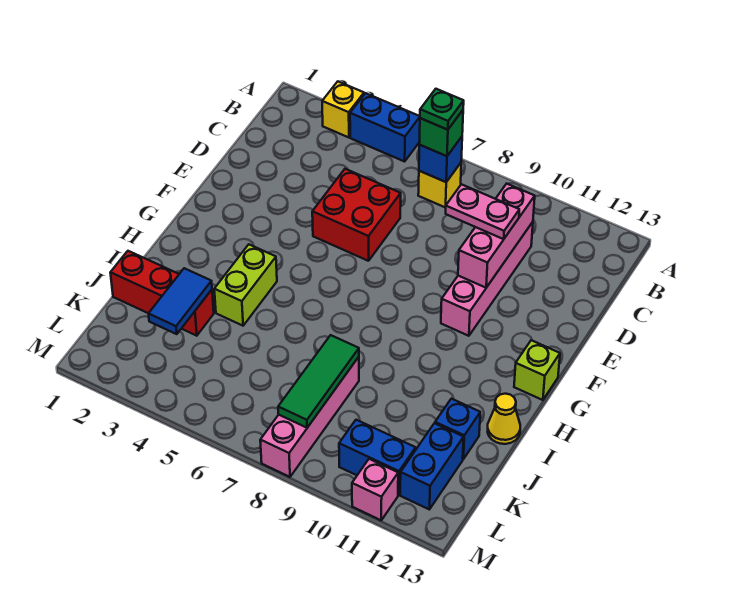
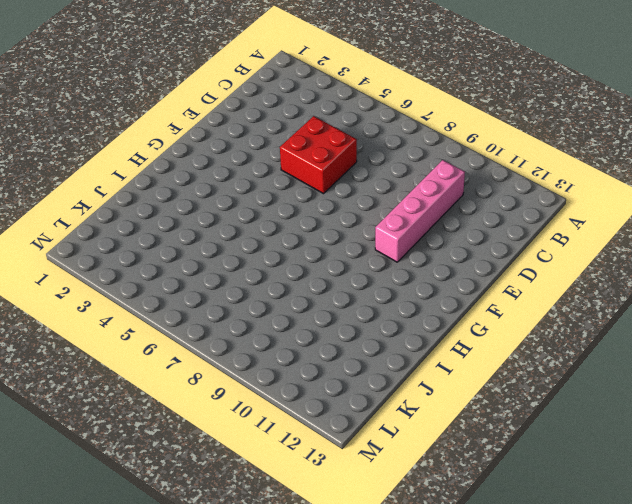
none -> yellow 1x1 brick [322,82,364,137]
none -> blue 1x2 brick [350,93,420,162]
none -> yellow 1x1 brick [418,163,461,208]

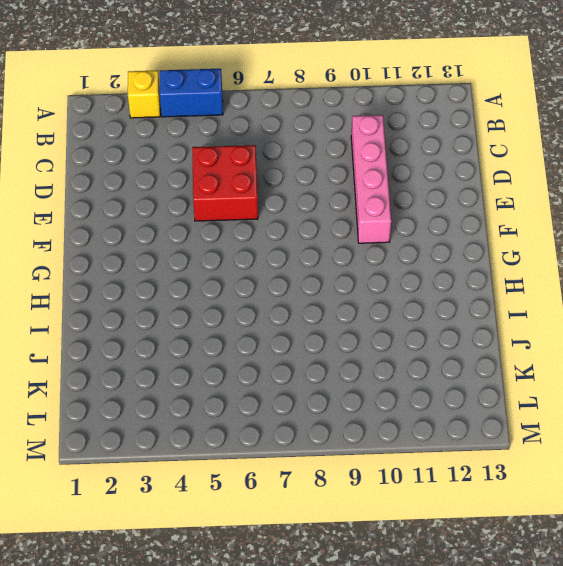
none -> yellow 1x1 brick [418,163,461,208]
none -> lime 1x1 brick [514,340,560,400]
none -> lime 1x2 brick [214,245,277,326]

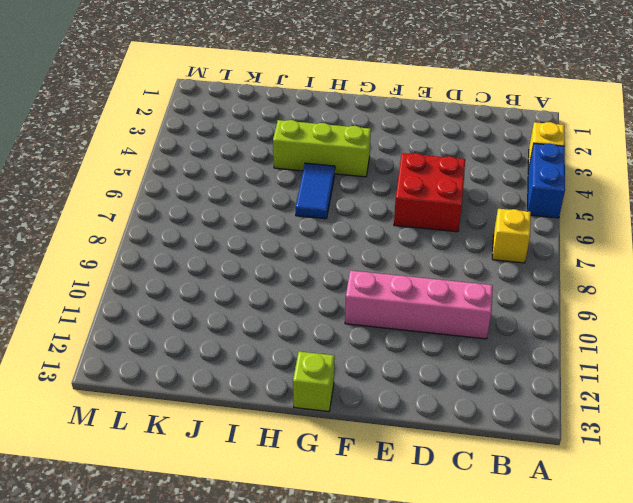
lime 1x3 brick [273,120,371,177] -> lime 1x2 brick [214,245,277,326]
blue 1x2 tile [296,163,335,219] -> blue 1x2 tile turned to [148,268,212,334]
none -> yellow 1x1 cone [488,394,520,444]
none -> red 1x3 brick [110,251,214,336]
none -> pink 1x4 brick [260,357,359,477]

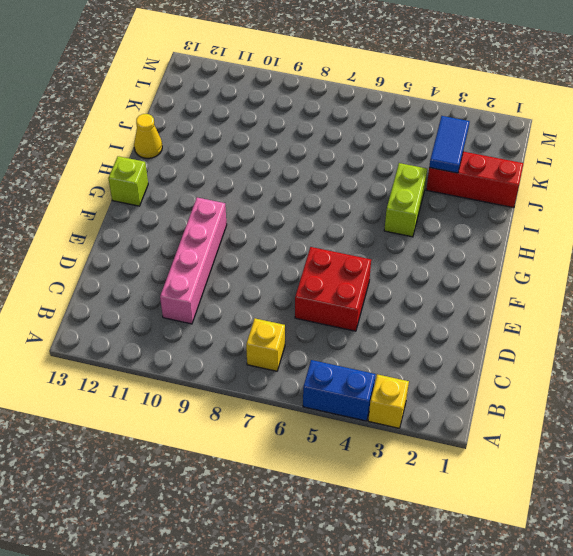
none -> pink 1x4 brick [260,357,359,477]
none -> blue 1x1 brick [435,399,480,459]
none -> blue 1x2 brick [400,423,464,510]

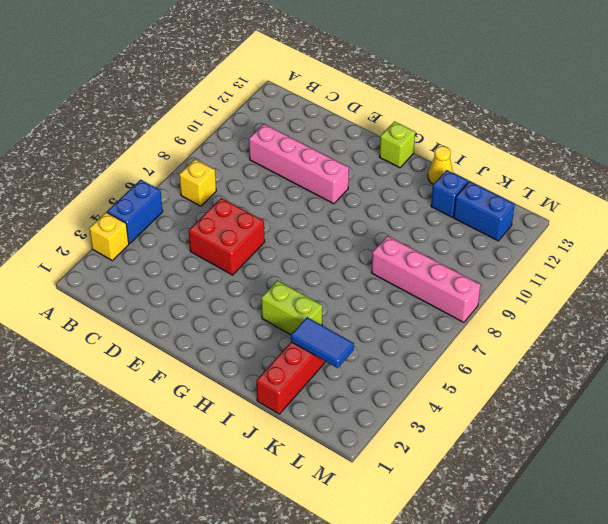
none -> blue 1x2 brick [339,420,416,495]
none -> pink 1x1 brick [352,459,398,520]
none -> blue 1x1 brick [419,137,462,182]

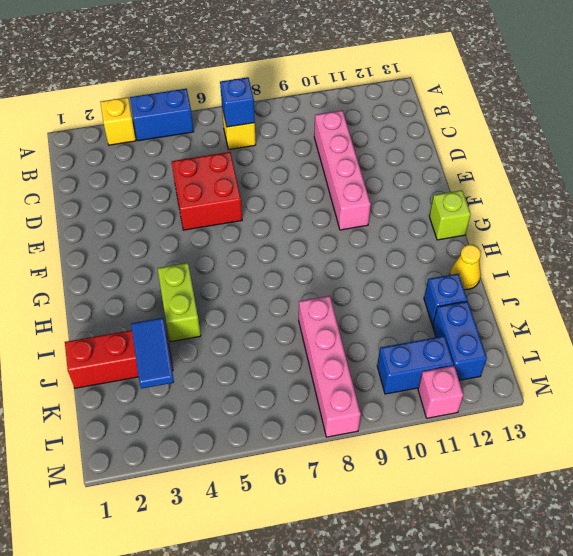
none -> pink 1x3 brick [458,184,535,288]
none -> green 1x3 tile [278,335,359,428]
none -> green 1x1 brick [419,110,463,156]

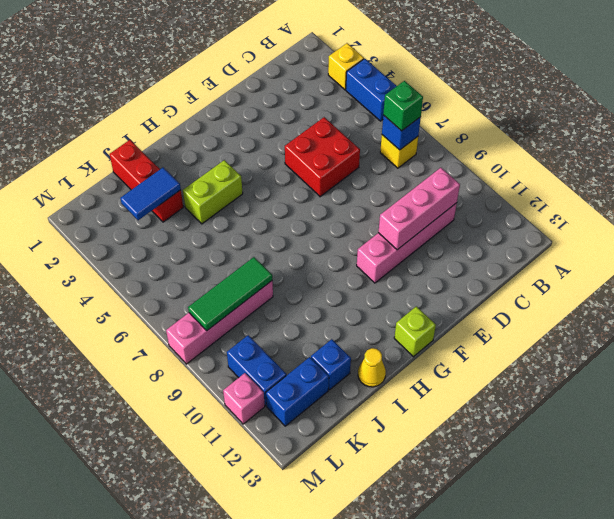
none -> pink 1x2 plate [446,184,519,239]
none -> green 1x1 plate [420,89,464,130]

